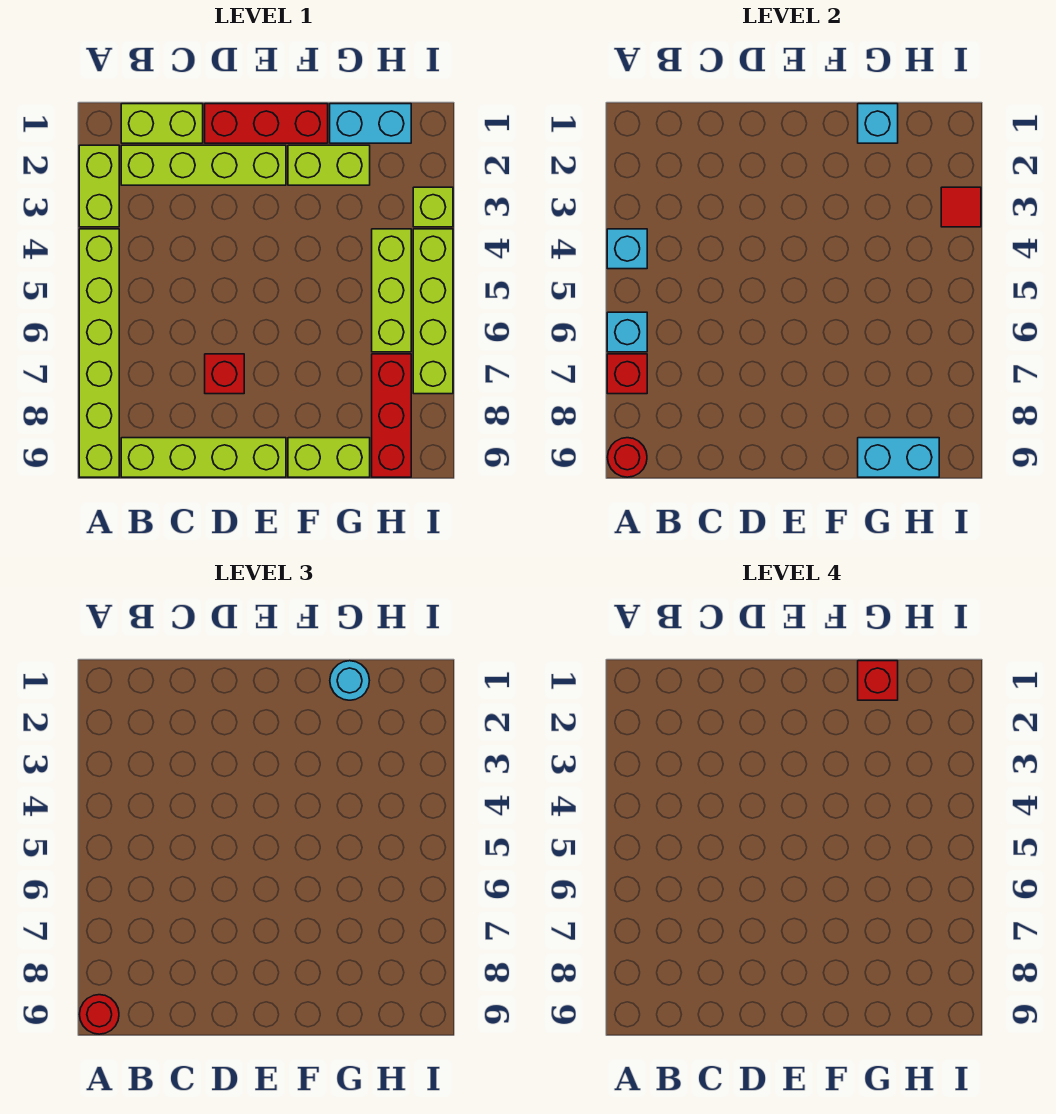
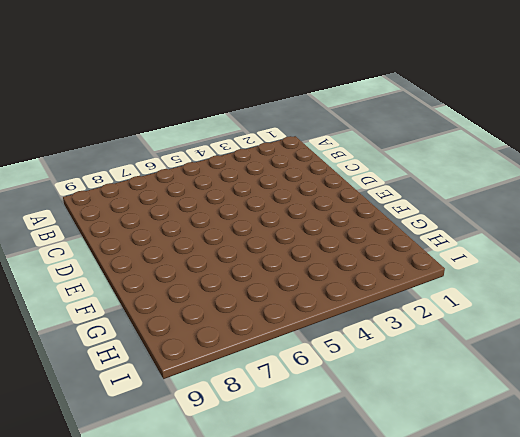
none -> lime 1x2 brick [79,145,119,227]
none -> lime 1x6 brick [79,229,119,477]
none -> lime 1x2 brick [121,104,203,143]

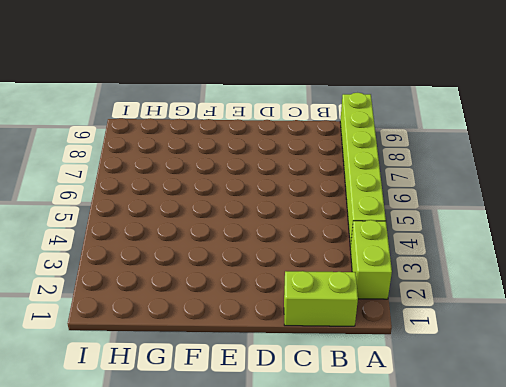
none -> lime 1x4 brick [121,145,286,185]
none -> lime 1x4 brick [121,438,286,477]
none -> red 1x3 brick [205,104,328,143]

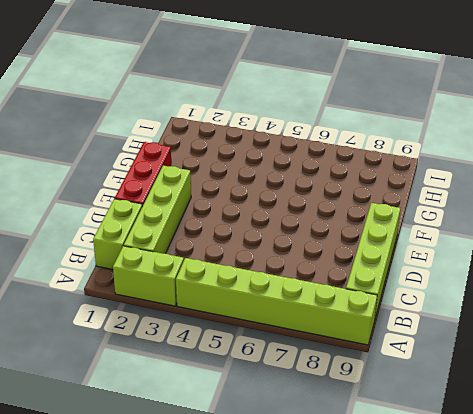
none -> red 1x1 brick [205,354,244,394]
none -> lime 1x2 brick [288,145,370,185]
none -> lime 1x2 brick [288,438,370,477]

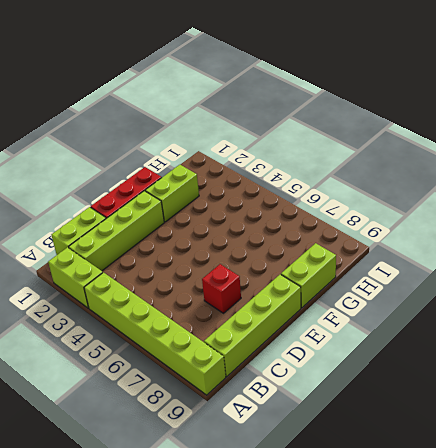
none -> cyan 1x2 brick [330,104,411,143]
none -> lime 1x3 brick [372,229,411,352]
none -> red 1x3 brick [372,354,411,477]

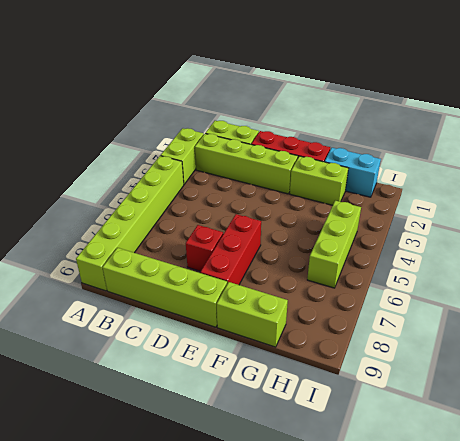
red 1x3 brick [200,214,261,285] -> red 1x3 brick moved to [372,354,411,477]
none -> lime 1x1 brick [413,187,453,227]
none -> lime 1x4 brick [413,229,453,394]
none -> cyan 1x1 brick [607,229,647,269]

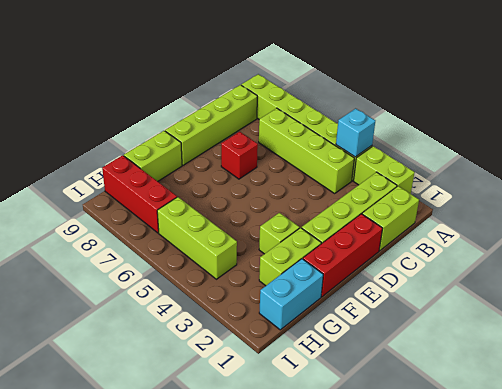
lime 1x4 brick [259,108,354,193] -> lime 1x4 brick moved to [413,229,453,394]
lime 1x1 brick [259,213,300,254] -> lime 1x1 brick moved to [413,187,453,227]
none -> cyan 1x1 brick [607,312,647,352]
none -> red 1x1 brick [607,354,647,394]
none -> red 1x1 round brick [607,438,647,477]

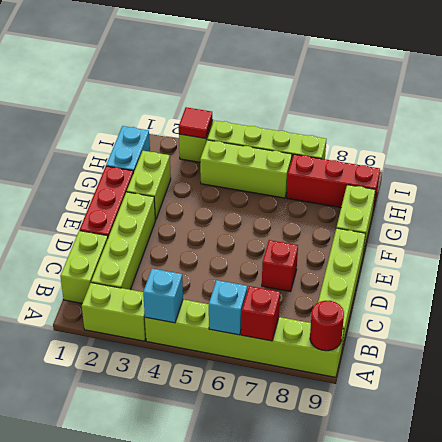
none -> cyan 1x1 brick [858,104,898,143]
none -> cyan 1x2 brick [858,438,939,477]
none -> red 1x1 round brick [79,995,119,1034]

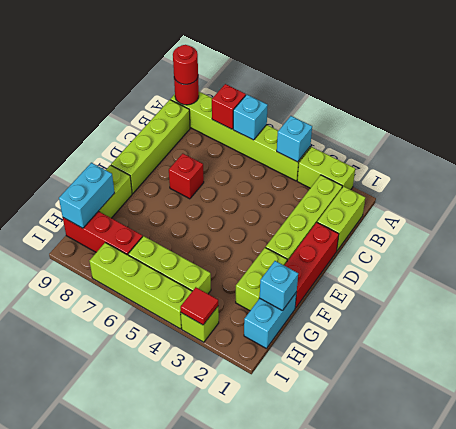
none -> cyan 1x1 round brick [330,661,369,700]
none -> red 1x1 brick [858,661,898,700]

